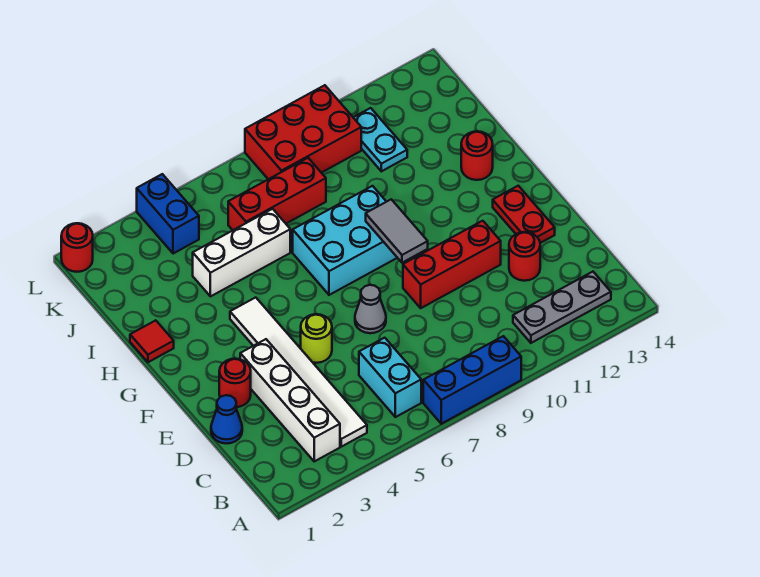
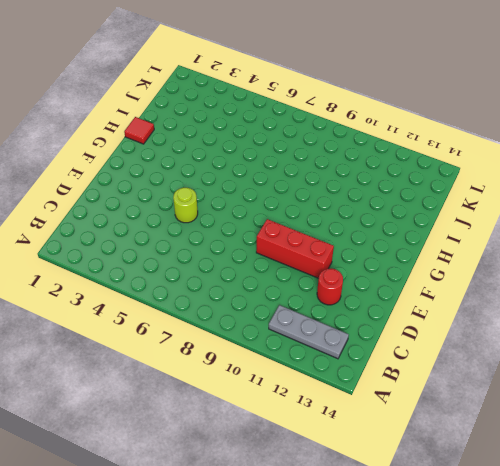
none -> blue 1x3 brick [423,336,521,424]
none -> white 1x4 brick [240,339,340,461]
none -> white 1x6 tile [230,297,367,447]

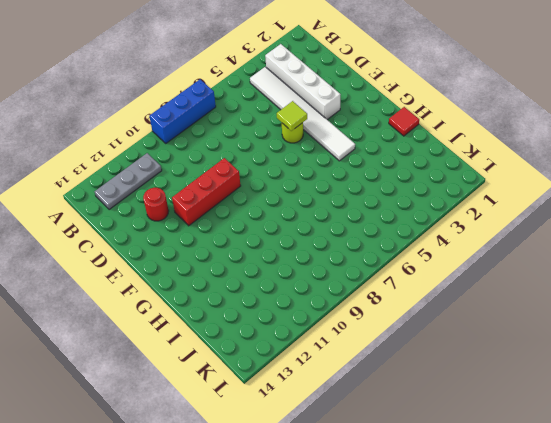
lime 1x1 tile [277,101,307,131] -> none
none -> cyan 1x2 brick [359,338,421,417]
none -> blue 1x1 cone [211,395,242,444]
none -> red 1x1 round brick [219,359,251,407]

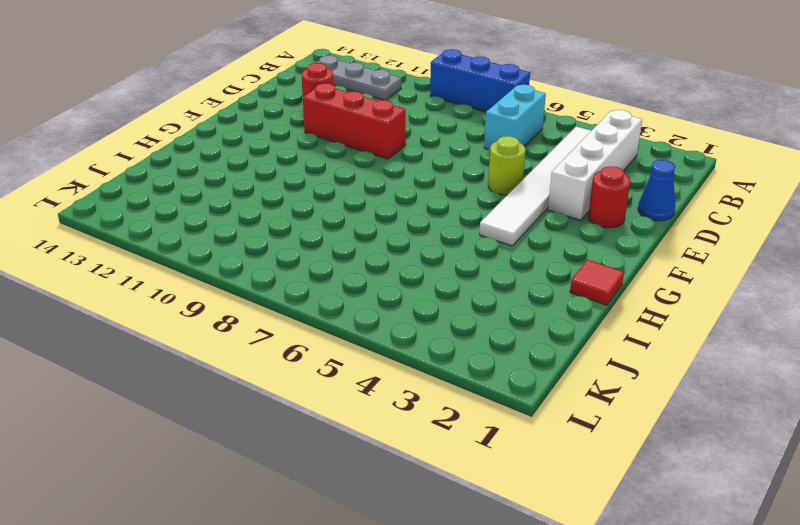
none -> grey 1x1 cone [355,285,386,333]
none -> red 1x2 plate [493,186,555,243]
none -> cyan 2x3 brick [293,186,397,295]

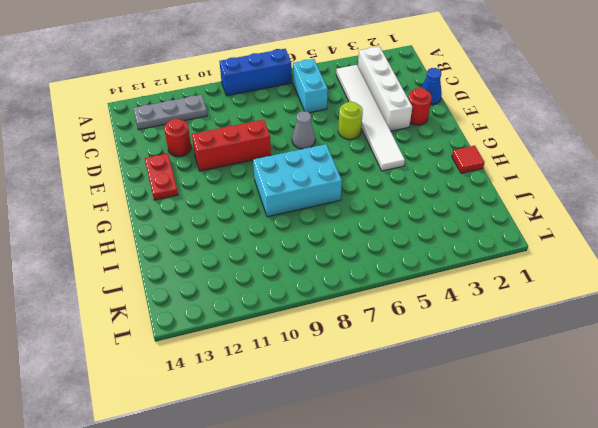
none -> red 1x1 round brick [461,131,493,180]
none -> white 1x3 brick [193,209,290,296]
none -> red 1x3 brick [228,158,326,230]

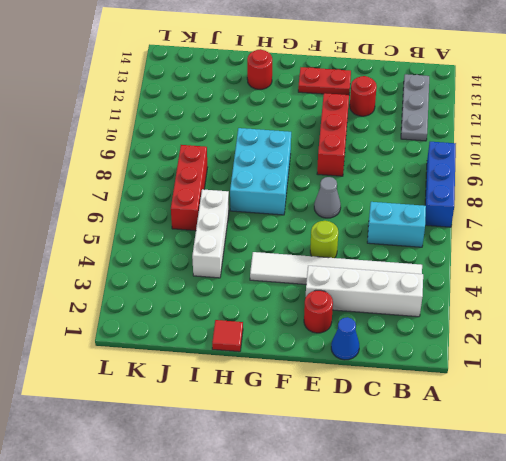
none -> cyan 1x2 plate [353,108,407,171]
none -> blue 1x2 brick [137,174,199,254]
none -> red 2x3 brick [245,85,361,179]

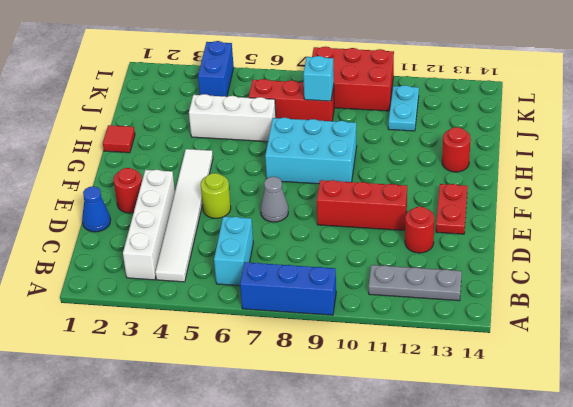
cyan 1x1 brick [303,56,334,101] -> none
none -> red 1x1 round brick [61,223,93,272]
none -> grey 1x2 tile [366,199,428,263]

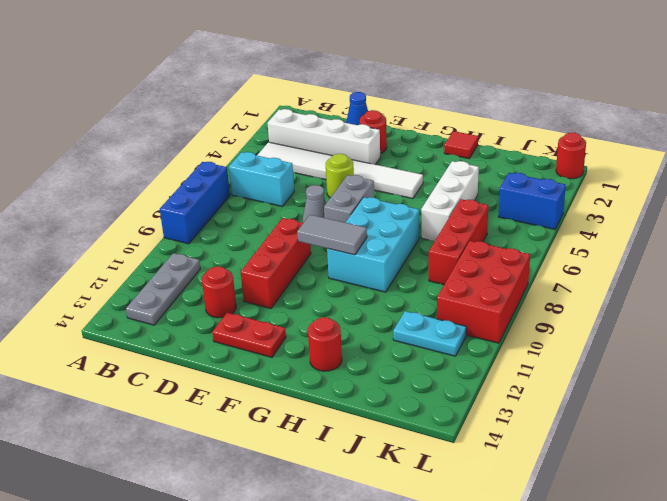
grey 1x2 brick [324,175,374,222] -> none

